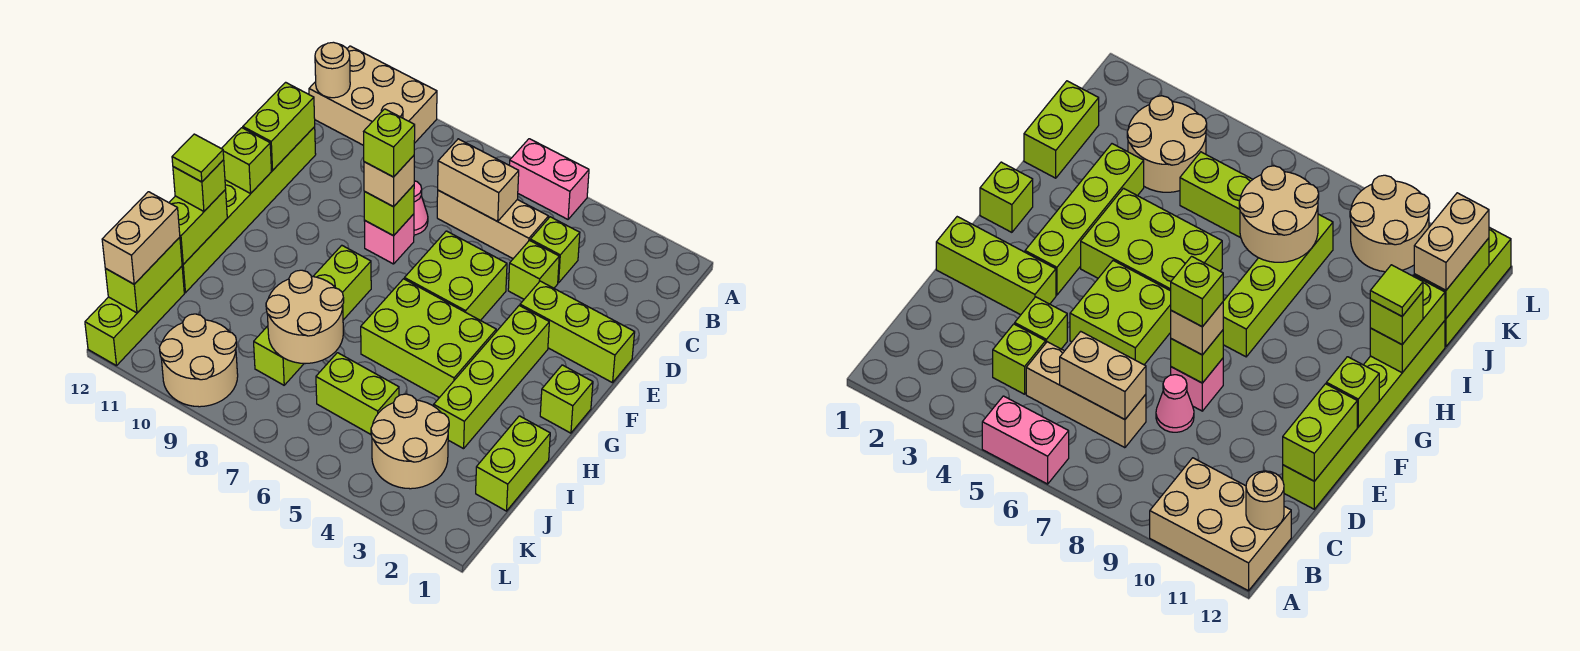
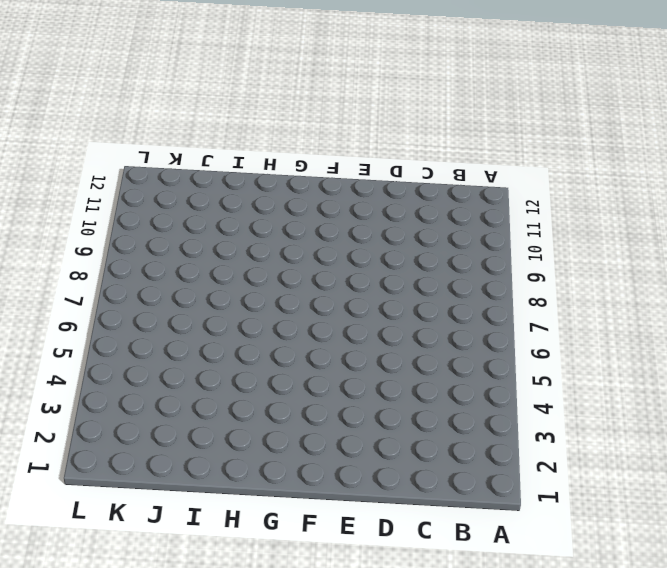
none -> pink 1x2 brick [509,139,589,219]
none -> tan 2x3 brick [309,46,437,145]
none -> lime 1x1 brick [530,217,580,283]
none -> tan 1x3 brick [437,190,549,259]

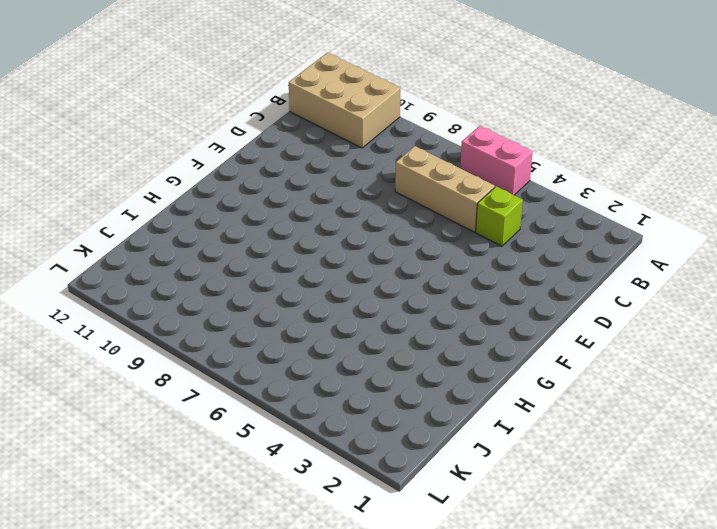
none -> lime 1x1 brick [508,241,559,299]
none -> pink 1x1 cone [414,181,428,235]
none -> lime 1x6 brick [182,127,316,293]
none -> lime 1x3 brick [520,281,635,383]

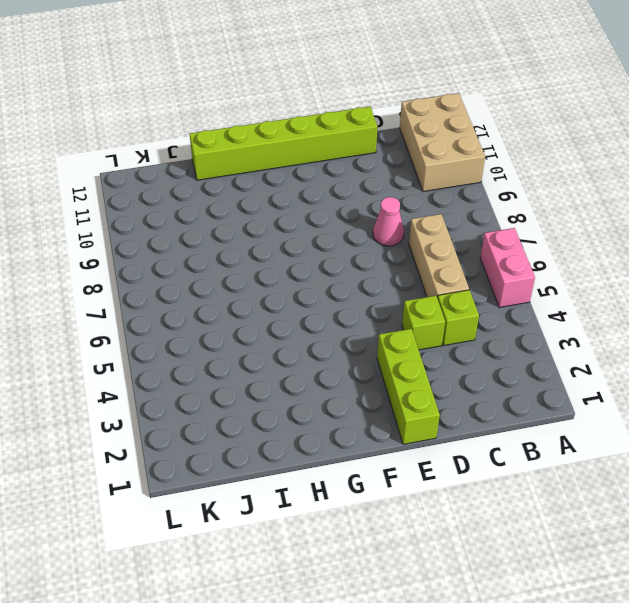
none -> lime 2x2 brick [404,231,507,321]
none -> pink 1x1 brick [365,214,414,264]
none -> lime 1x4 brick [434,306,549,449]
none -> lime 1x1 brick [540,365,593,433]

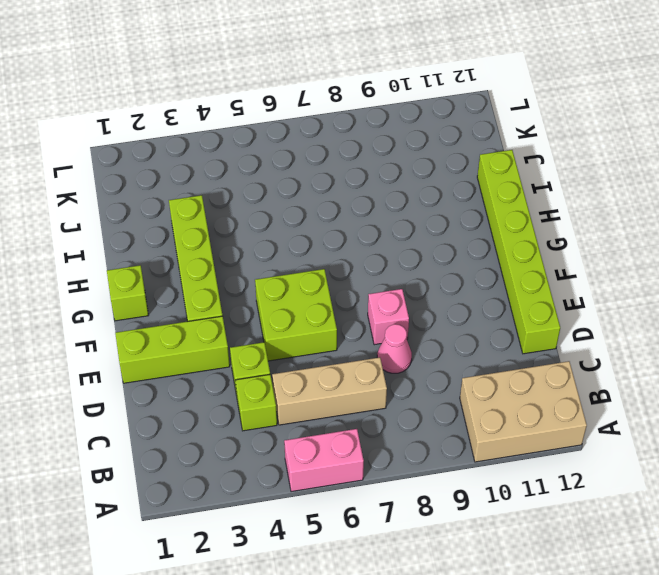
none -> lime 2x3 brick [361,279,496,398]
none -> lime 1x4 brick [254,245,371,385]
none -> lime 1x2 brick [476,416,550,511]
none -> tan 2x2 round brick [371,394,449,489]

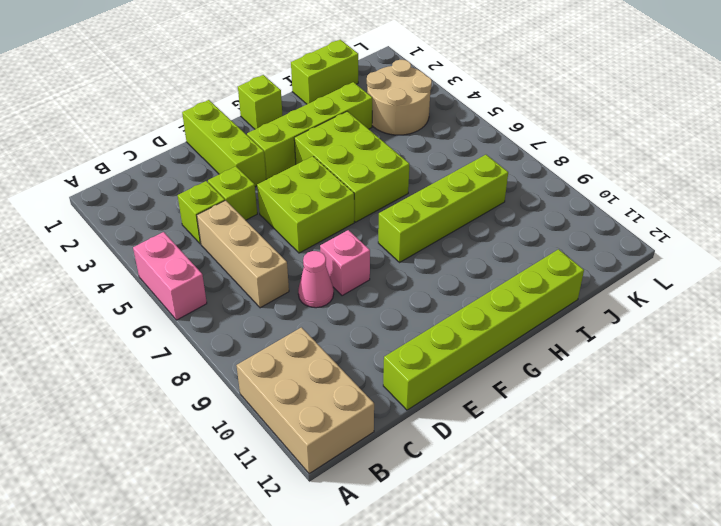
none -> lime 1x2 brick [316,353,399,434]
none -> lime 1x3 brick [85,266,184,366]
none -> tan 2x2 round brick [159,314,238,407]
none -> tan 1x1 round brick [315,42,350,98]

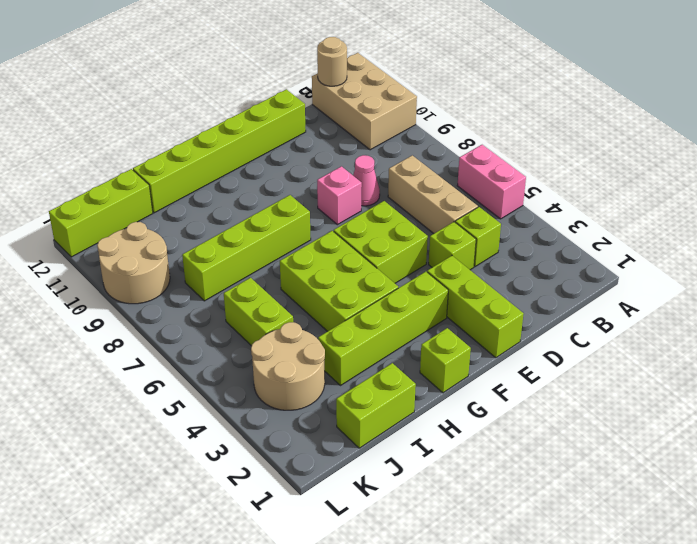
none -> tan 1x2 brick [438,139,519,221]
none -> lime 1x2 brick [243,82,315,170]
none -> lime 1x1 brick [364,185,414,236]
none -> lime 1x1 brick [221,128,272,193]

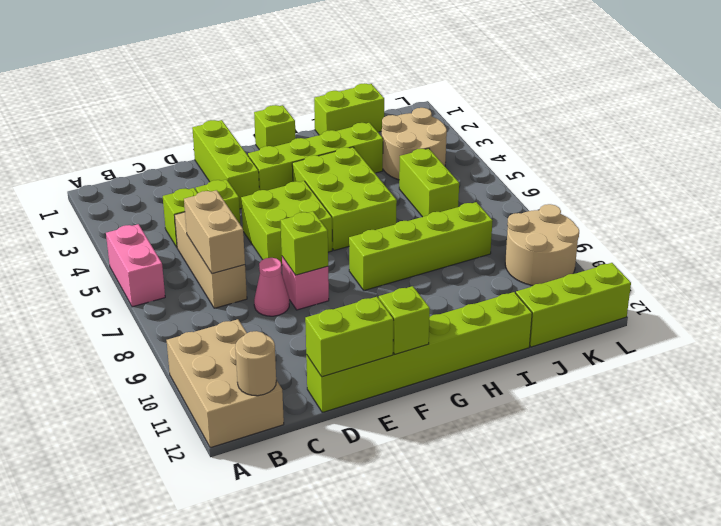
none -> lime 1x2 brick [169,190,227,264]
none -> tan 2x2 round brick [266,270,344,363]
none -> lime 1x2 brick [105,237,182,313]
none -> tan 1x1 brick [364,156,414,207]

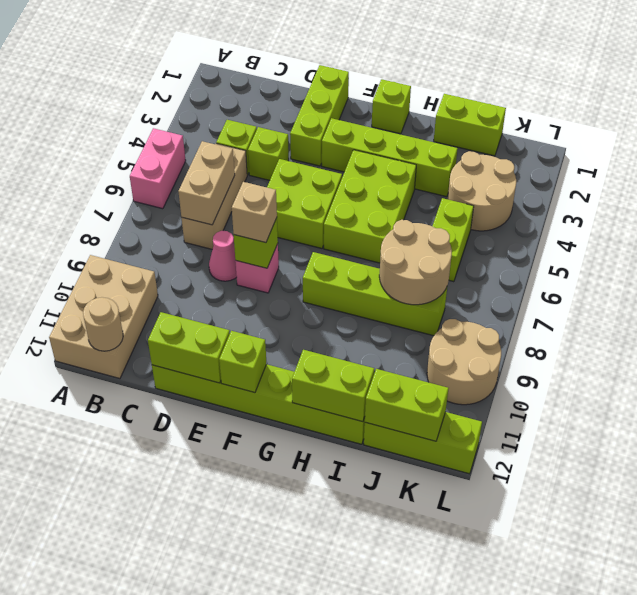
none -> lime 1x1 brick [173,160,226,211]
none -> tan 1x2 brick [102,192,180,284]
none -> lime 1x1 brick [364,109,415,177]
none -> lime 1x1 tile [172,134,224,182]

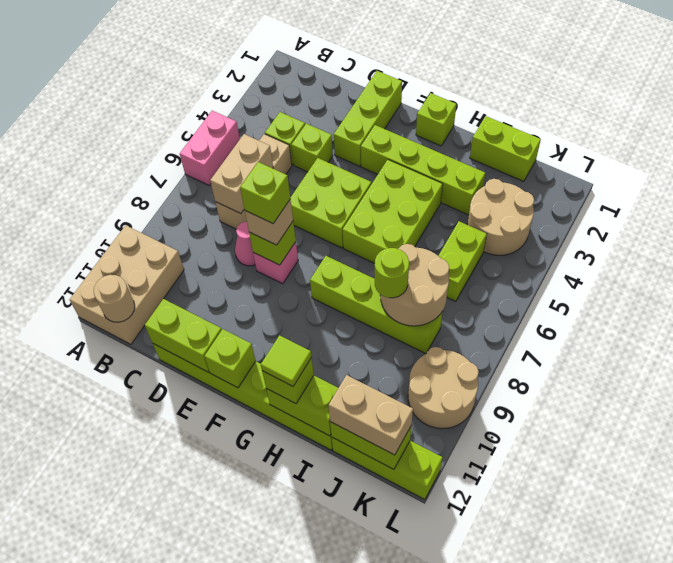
lime 1x1 round brick [375,248,409,298] -> none

